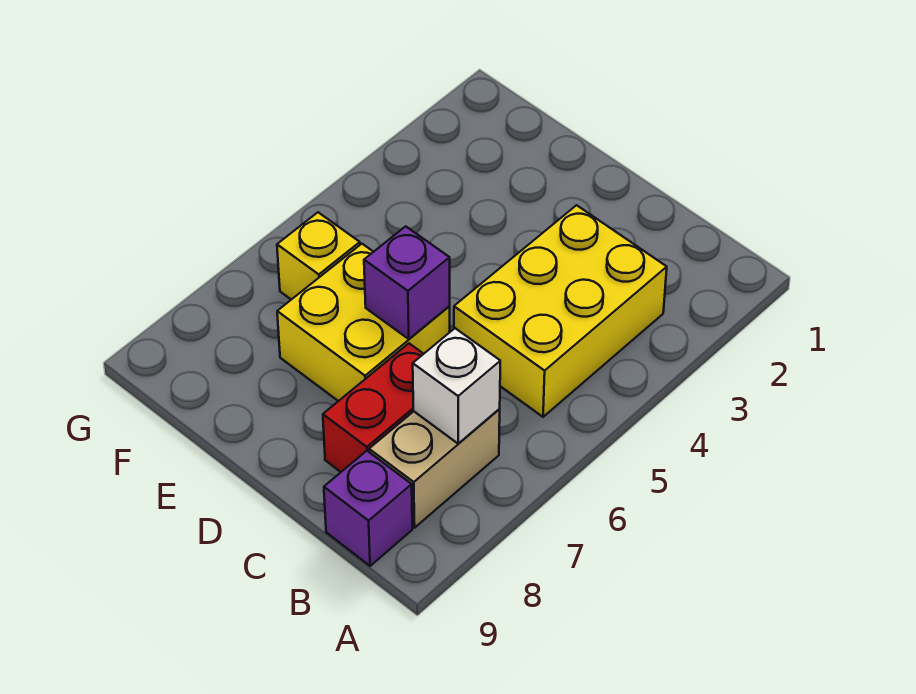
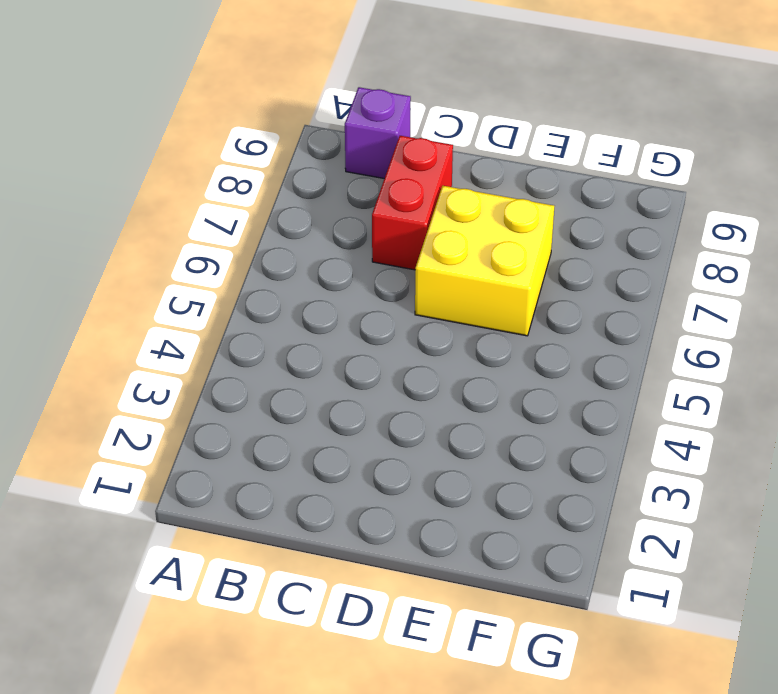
none -> yellow 2x3 brick [454,205,667,417]
none -> tan 1x2 brick [369,409,500,528]

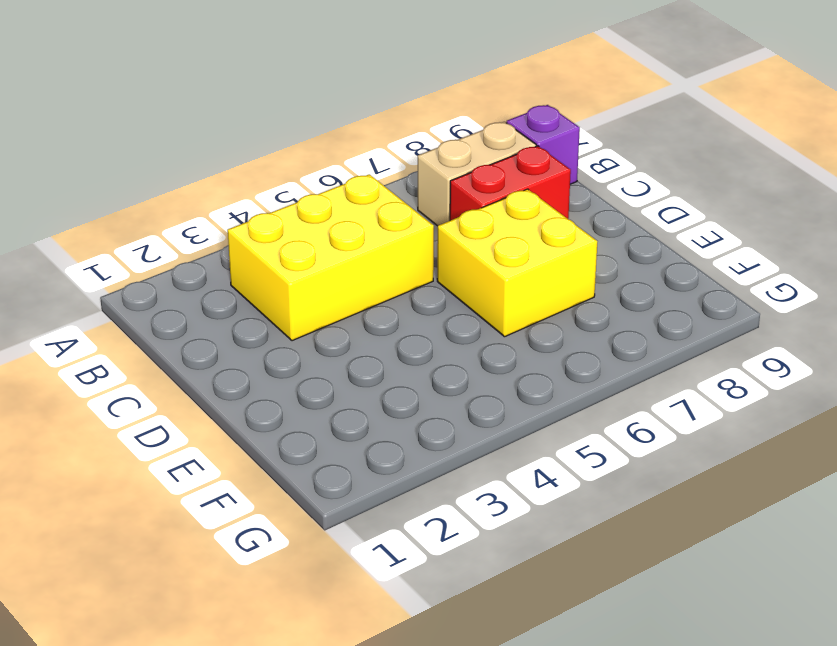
none -> yellow 1x1 brick [277,212,360,300]
none -> white 1x1 brick [413,328,500,444]

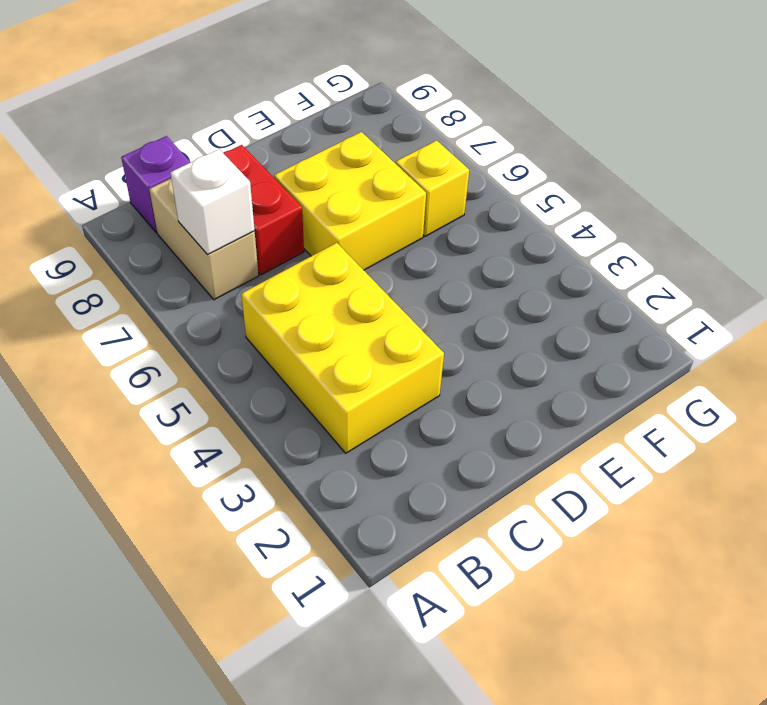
none -> purple 1x1 brick [364,226,450,339]

